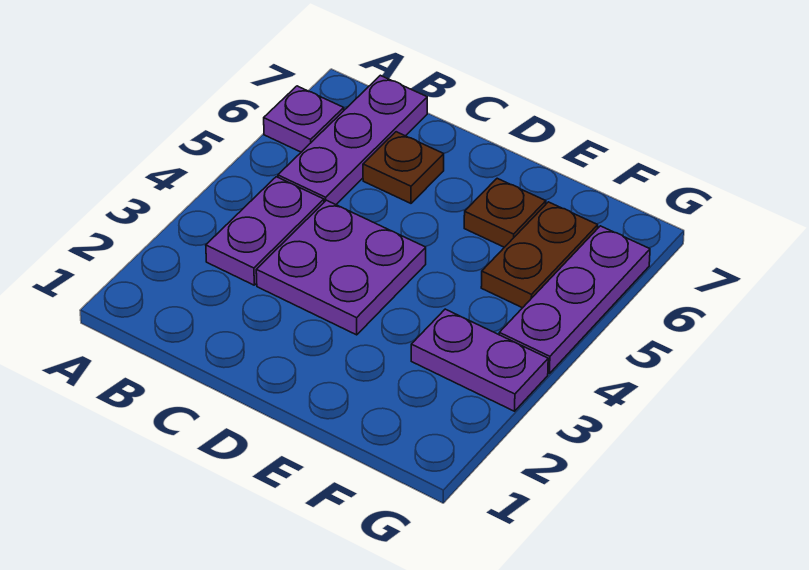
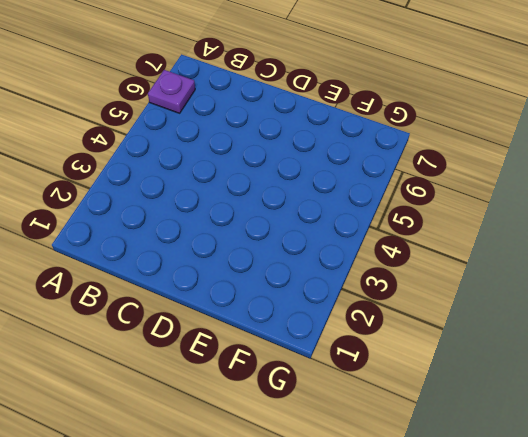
none -> purple 1x2 plate [206,177,324,285]
none -> purple 1x3 plate [278,75,427,205]

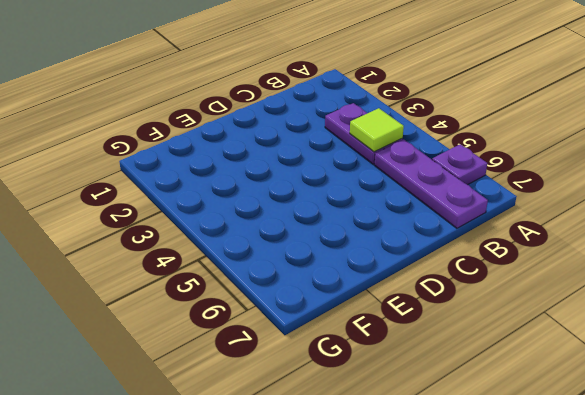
lime 1x1 tile [350,108,404,152] -> none
none -> purple 2x2 plate [256,200,426,335]
none -> brown 1x1 plate [363,132,444,203]

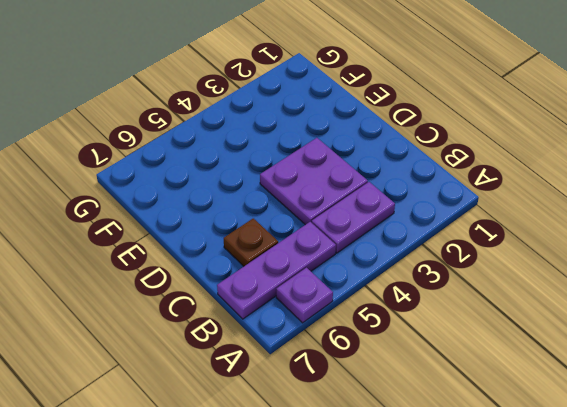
none -> brown 1x1 plate [464,178,546,247]
none -> purple 1x2 plate [411,309,548,411]

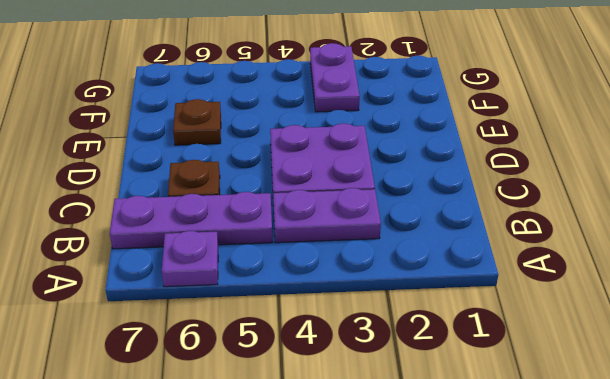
none -> brown 1x2 plate [481,202,598,308]
none -> purple 1x3 plate [499,226,650,373]

